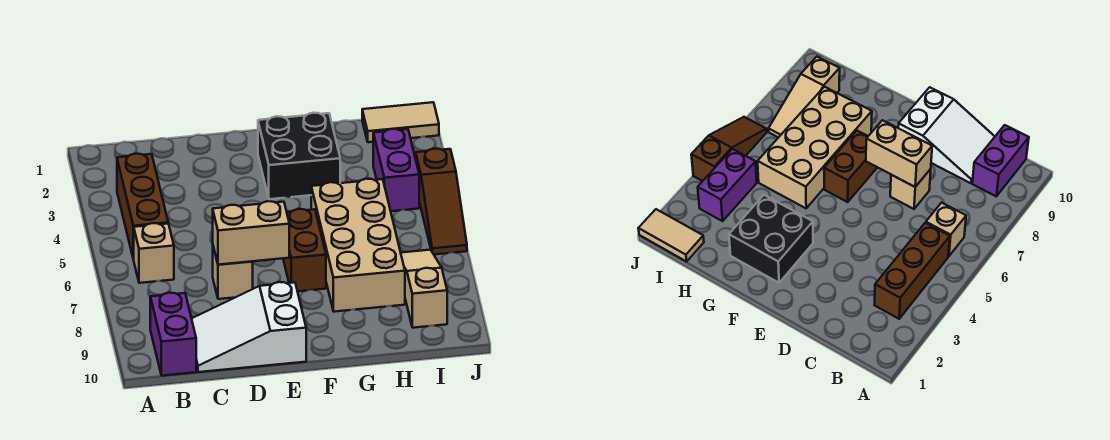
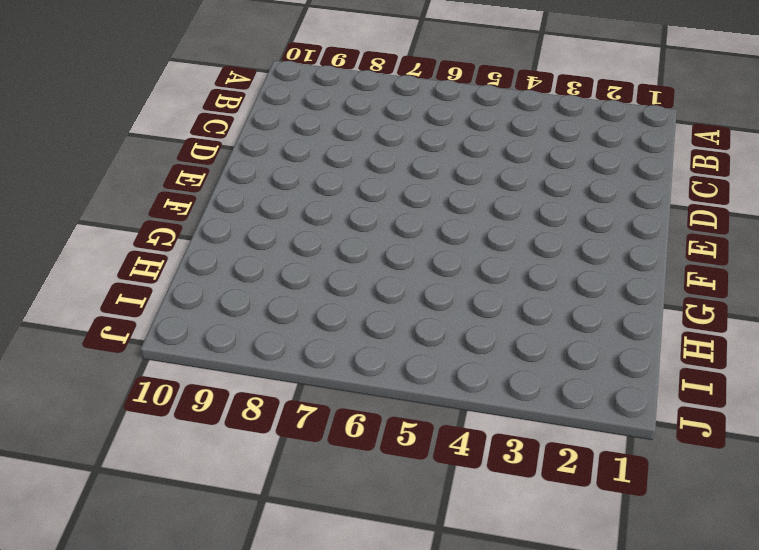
none -> brown 1x3 brick [117,154,168,260]
none -> tan 1x1 brick [134,223,174,283]
none -> purple 1x2 brick [150,293,196,376]

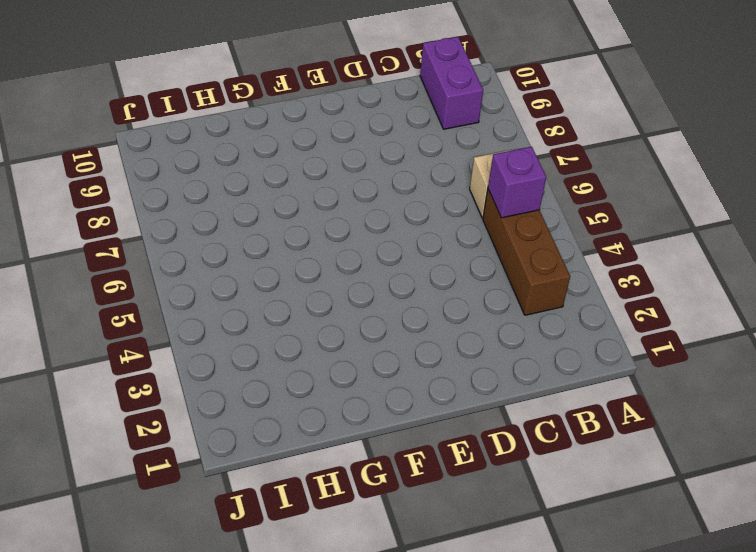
purple 1x1 brick [488,147,546,218] -> none
none -> white 2x3 slope [192,282,306,372]
none -> tan 1x1 brick [213,247,253,299]
none -> black 2x2 brick [258,113,340,199]

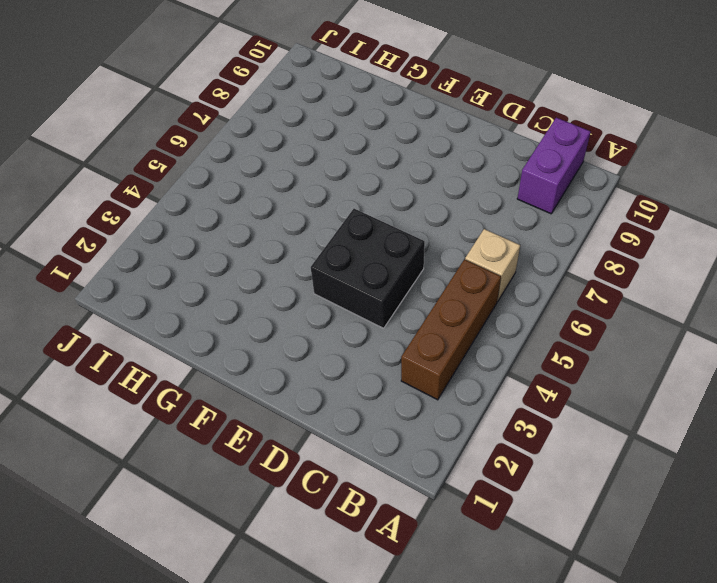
black 2x2 brick [311,209,425,328] -> black 2x2 brick moved to [258,113,340,199]
none -> white 2x3 slope [192,282,306,372]
none -> tan 1x1 brick [213,247,253,299]
none -> brown 1x2 brick [283,209,326,291]

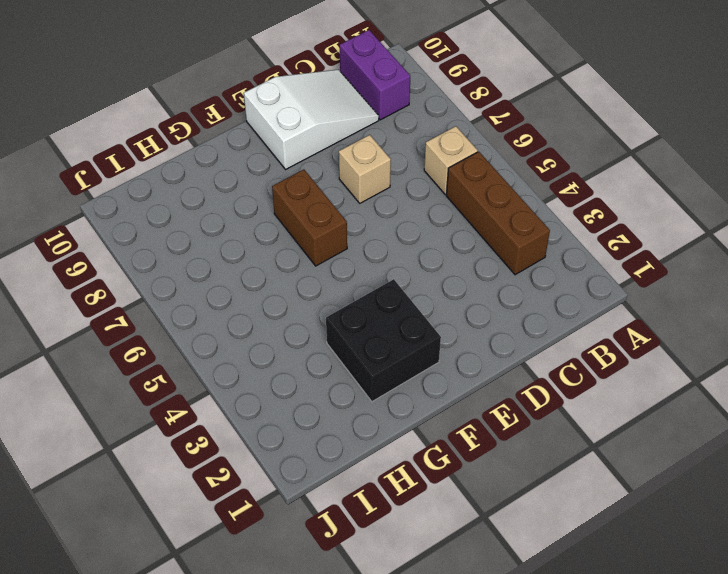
none -> tan 2x4 brick [311,179,405,312]
none -> tan 1x2 tile [362,102,439,142]
none -> purple 1x2 brick [373,129,419,211]

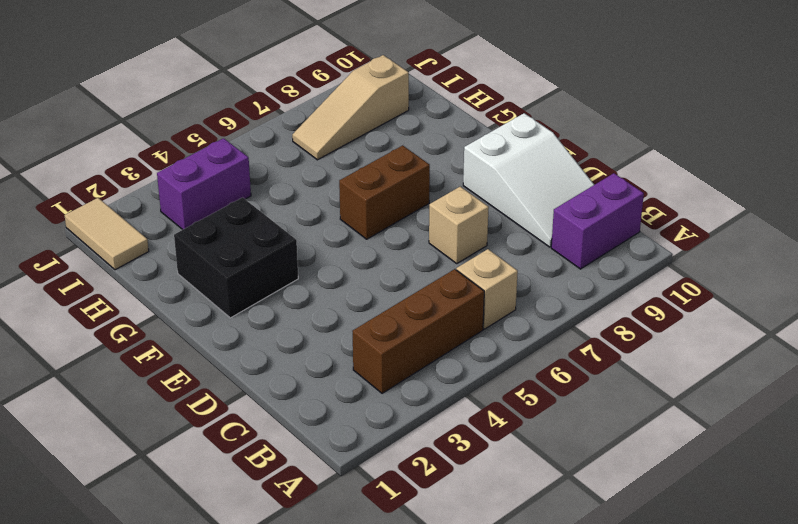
none -> tan 2x4 brick [311,179,405,312]
none -> brown 1x3 slope [416,149,467,255]
none -> tan 1x2 brick [213,201,289,265]

